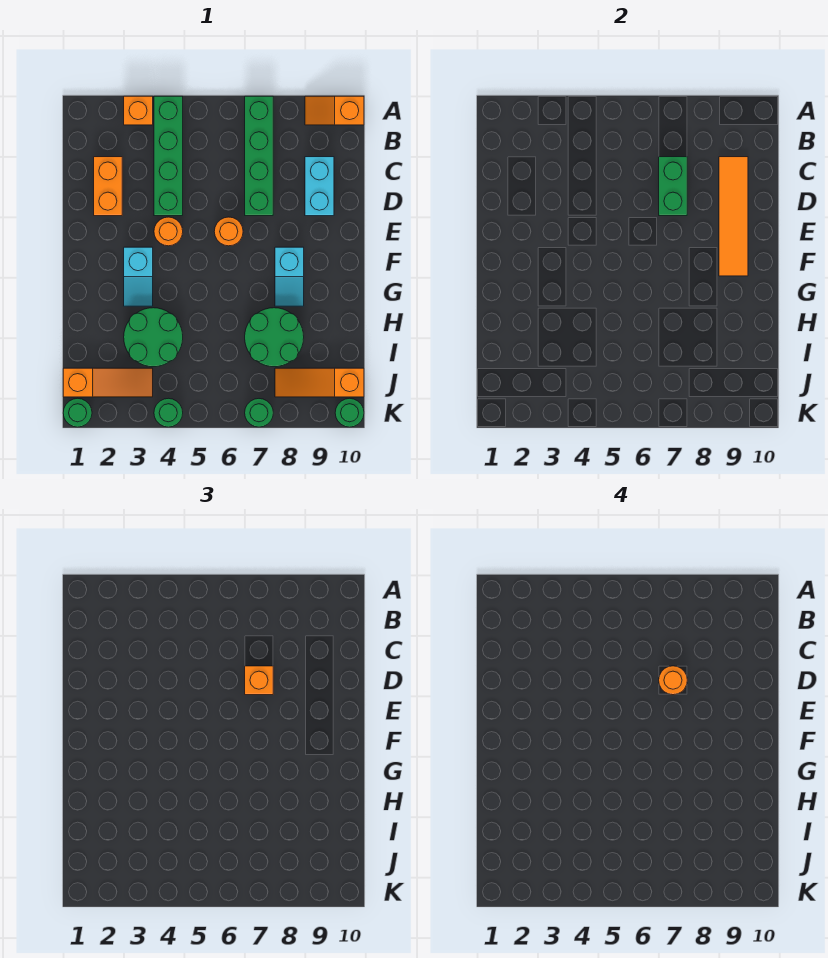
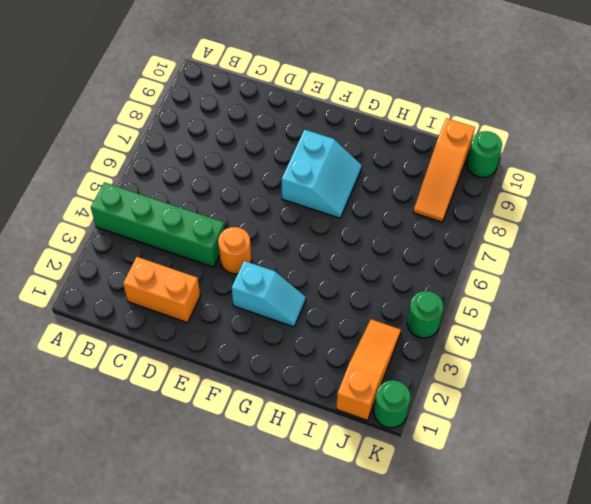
cyan 2x2 slope [282,130,362,218] -> cyan 1x2 slope [275,247,304,306]
none -> orange 1x1 brick [124,96,153,125]
none -> green 1x4 brick [245,96,273,216]
none -> orange 1x2 slope [305,96,364,125]

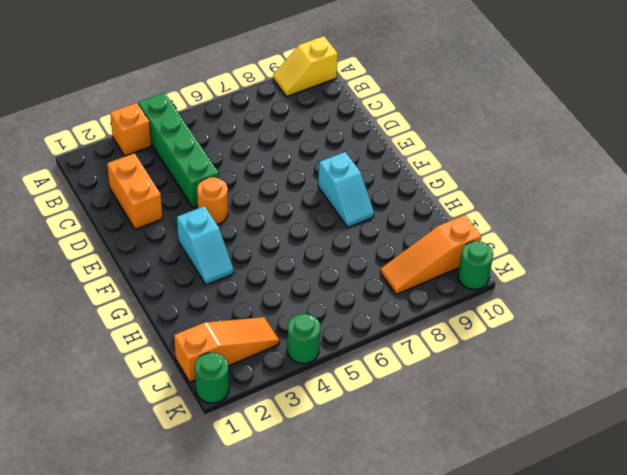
yellow 1x2 slope [273,36,338,97] -> orange 1x2 slope [305,96,364,125]
none -> green 1x4 brick [245,96,273,216]
none -> cyan 1x2 brick [305,157,334,216]
none -> orange 1x1 round brick [214,217,243,246]

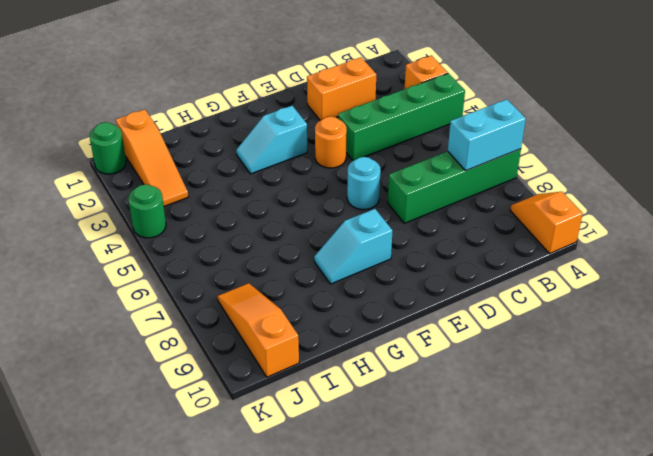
cyan 1x2 brick [448,99,526,171] -> cyan 1x2 brick moved to [305,157,334,216]
cyan 1x1 round brick [347,157,381,210] -> orange 1x1 round brick [214,217,243,246]
none -> green 2x2 round brick [124,308,183,367]
none -> green 2x2 round brick [245,308,304,367]
none -> green 1x1 round brick [245,399,273,427]

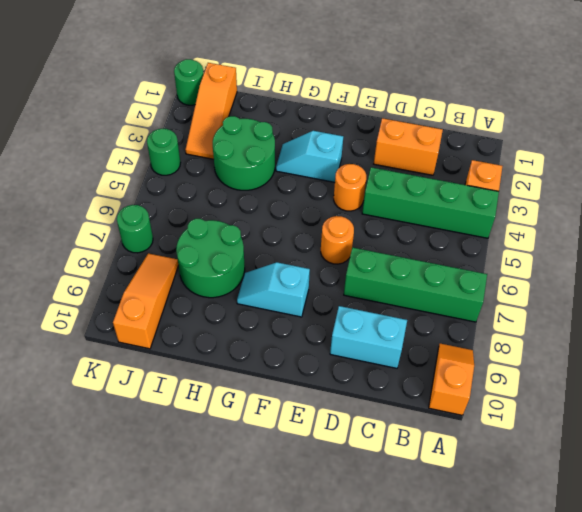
none -> green 1x1 round brick [335,398,364,427]
none -> green 1x2 brick [659,157,687,216]
none -> orange 1x4 tile [719,157,748,276]

